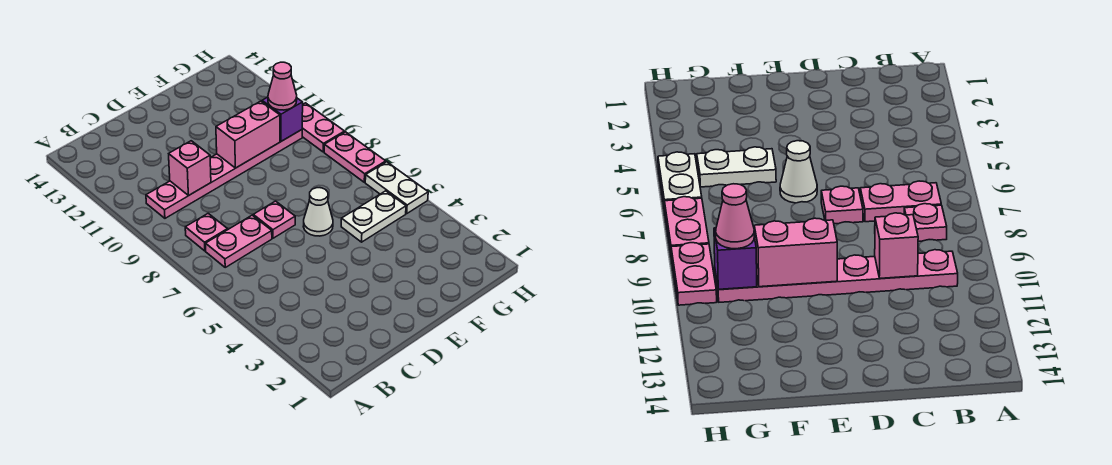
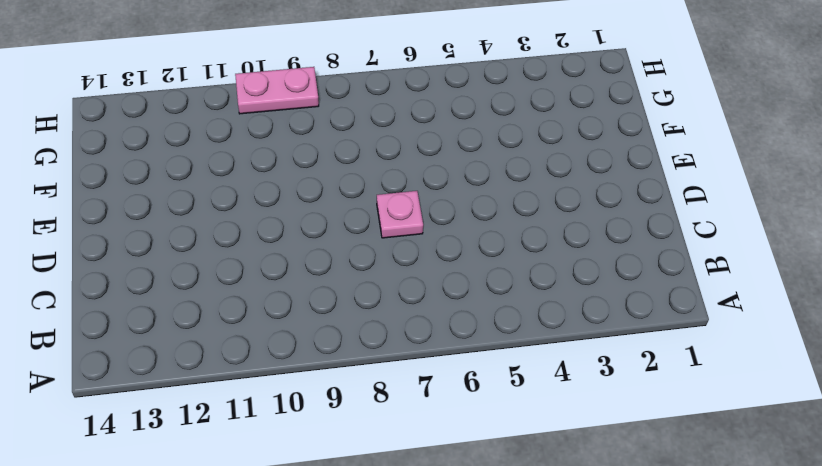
none -> pink 1x2 plate [206,215,272,267]
none -> pink 1x1 plate [185,213,227,251]
none -> pink 1x6 plate [146,130,302,218]

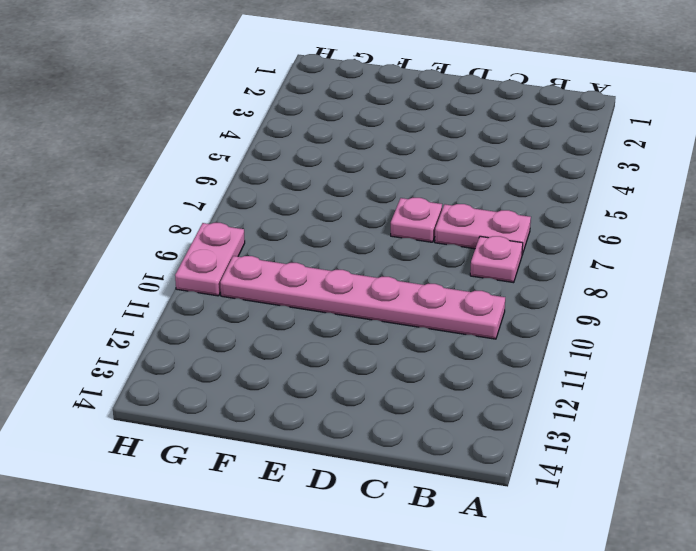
none -> white 1x1 cone [303,188,333,236]
none -> white 1x2 plate [341,191,406,242]
none -> white 1x2 plate [365,162,428,213]

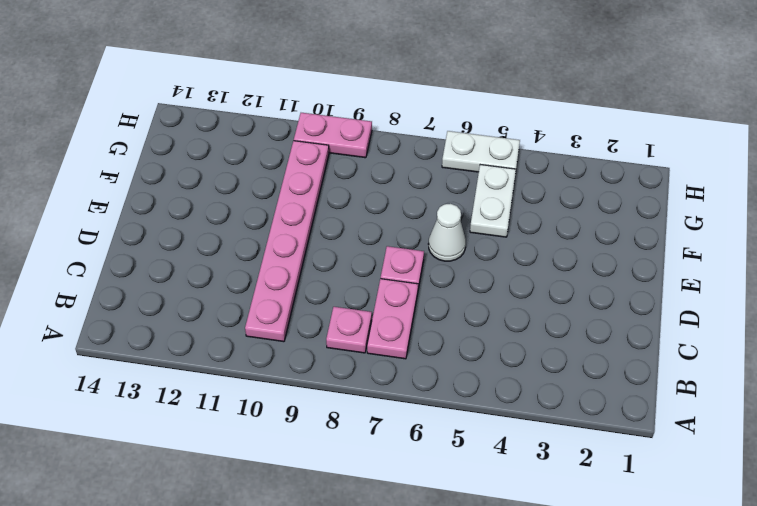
none -> pink 1x2 plate [324,132,386,182]
none -> pink 1x1 brick [169,141,211,195]
none -> pink 1x2 brick [216,101,280,168]

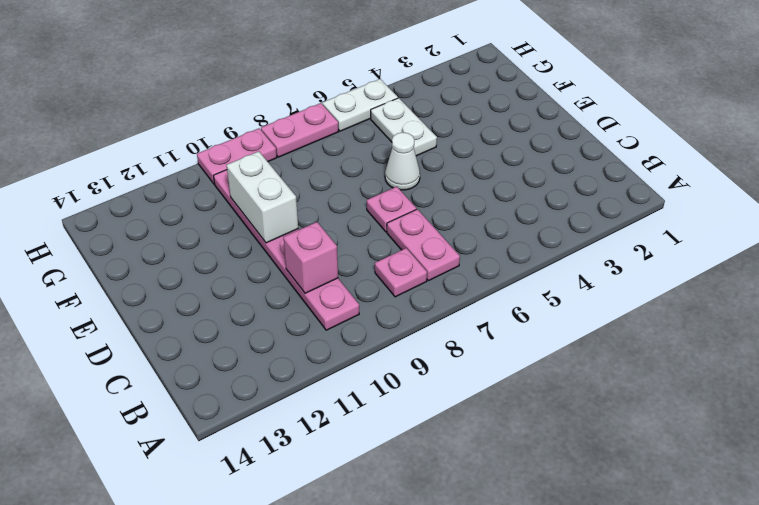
white 1x2 brick [227,151,298,243] -> pink 1x2 brick [216,101,280,168]
none -> purple 1x1 brick [262,97,303,141]
none -> pink 1x1 cone [268,62,297,110]

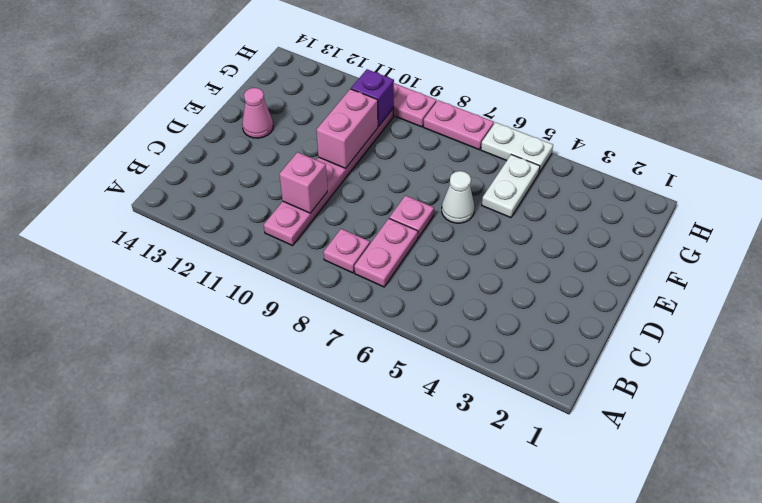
pink 1x1 cone [242,88,273,138] -> pink 1x1 cone moved to [268,62,297,110]

